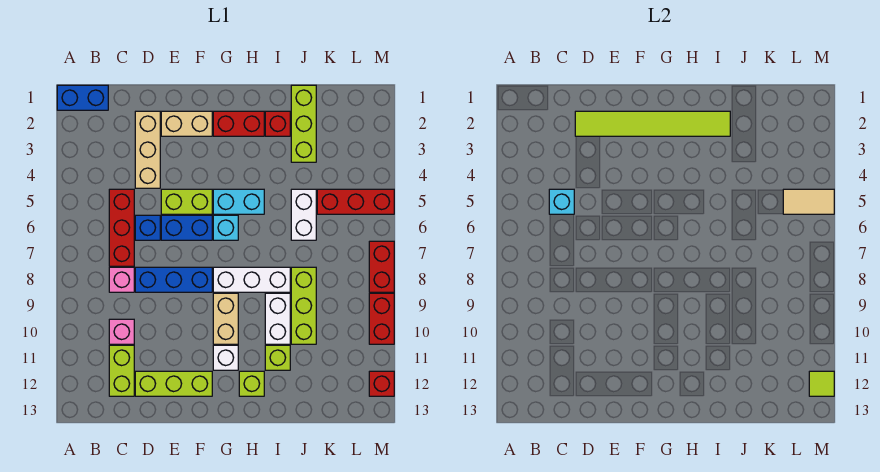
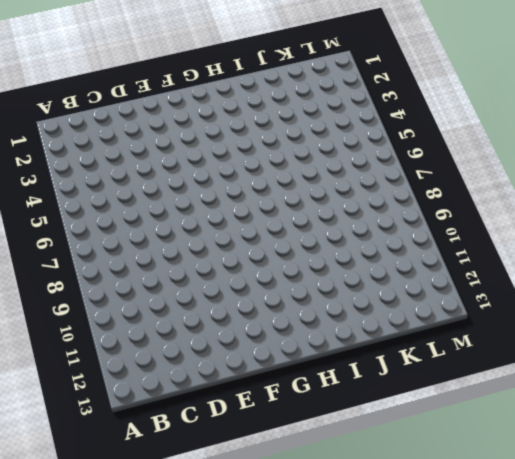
none -> blue 1x2 brick [57,85,108,110]
none -> red 1x3 brick [109,189,134,266]
none -> pink 1x1 brick [109,267,134,292]
none -> pink 1x1 brick [109,319,134,344]

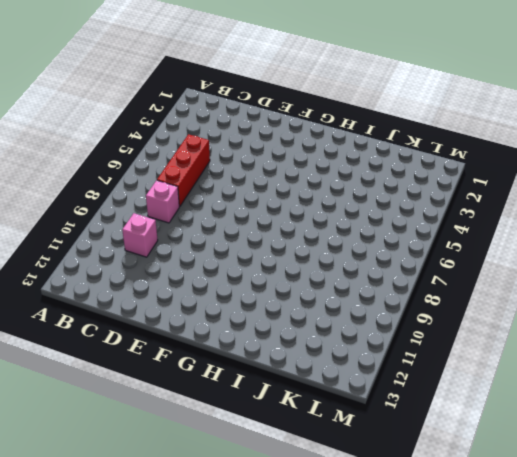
none -> blue 1x2 brick [57,85,108,110]
none -> lime 1x2 brick [109,345,134,396]
none -> tan 1x3 brick [135,111,160,188]
none -> blue 1x1 brick [135,215,160,240]

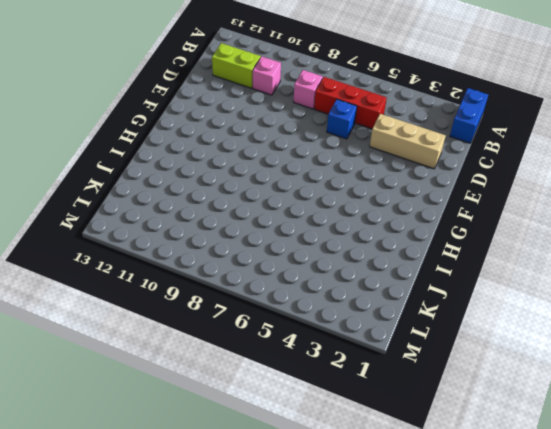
none -> blue 1x3 brick [135,267,212,292]
none -> lime 1x3 brick [135,371,212,396]
none -> tan 1x2 brick [161,111,212,136]
none -> lime 1x2 brick [161,189,212,214]

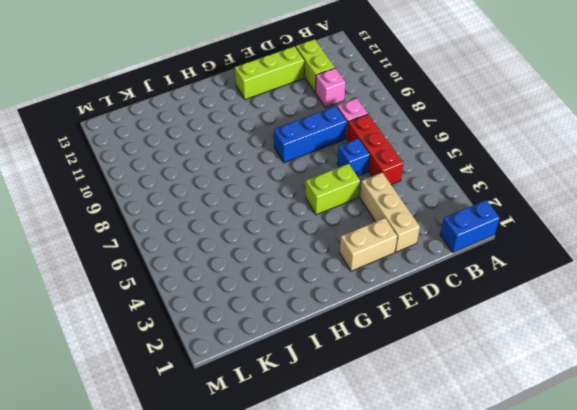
none -> blue 1x2 brick [161,215,212,240]
none -> red 1x2 brick [213,111,264,136]
none -> cyan 1x2 brick [213,189,264,214]
none -> cyan 1x1 brick [213,215,238,240]

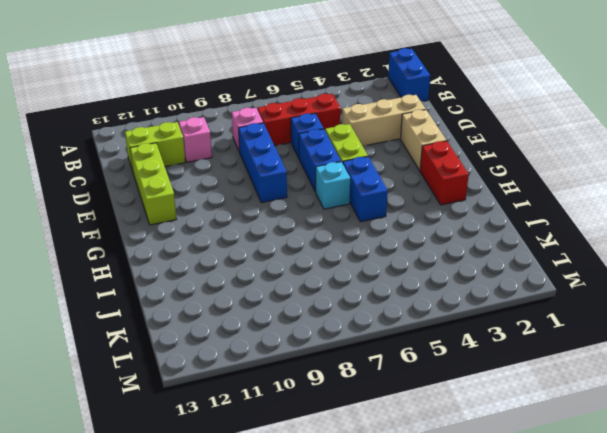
blue 1x2 brick [343,157,388,222] -> cyan 1x2 brick [213,189,264,214]
none -> white 1x3 brick [213,267,290,292]
none -> tan 1x2 brick [213,293,238,344]
none -> white 1x1 brick [213,345,238,370]
none -> lime 1x1 brick [239,371,264,396]

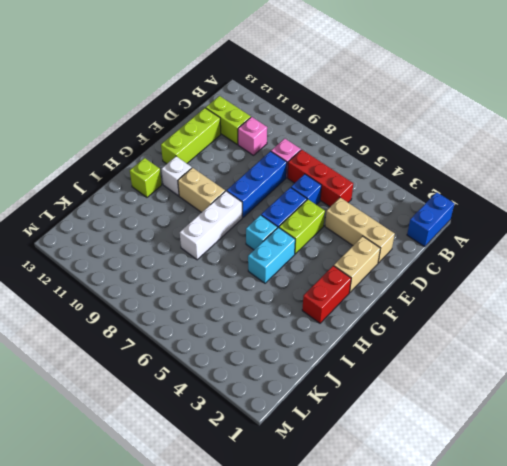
none -> red 1x1 brick [265,111,290,136]
none -> white 1x2 brick [265,293,290,344]
none -> lime 1x1 brick [265,345,290,370]
none -> lime 1x3 brick [291,85,316,162]

